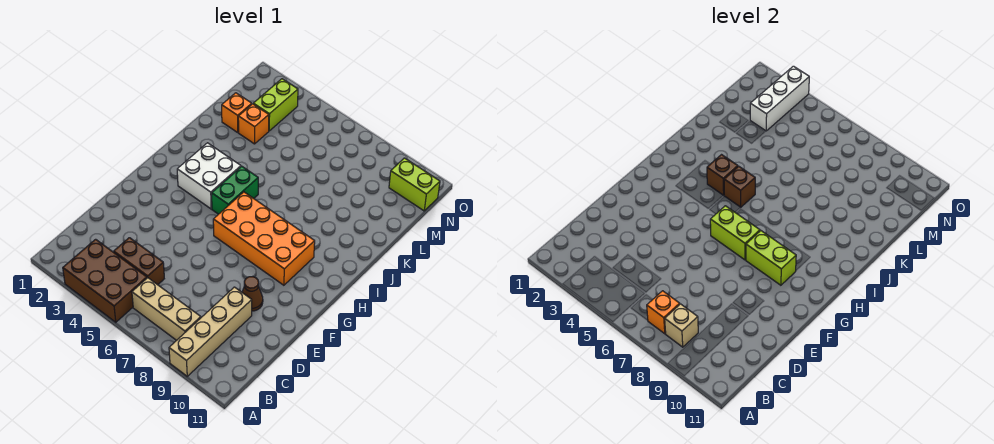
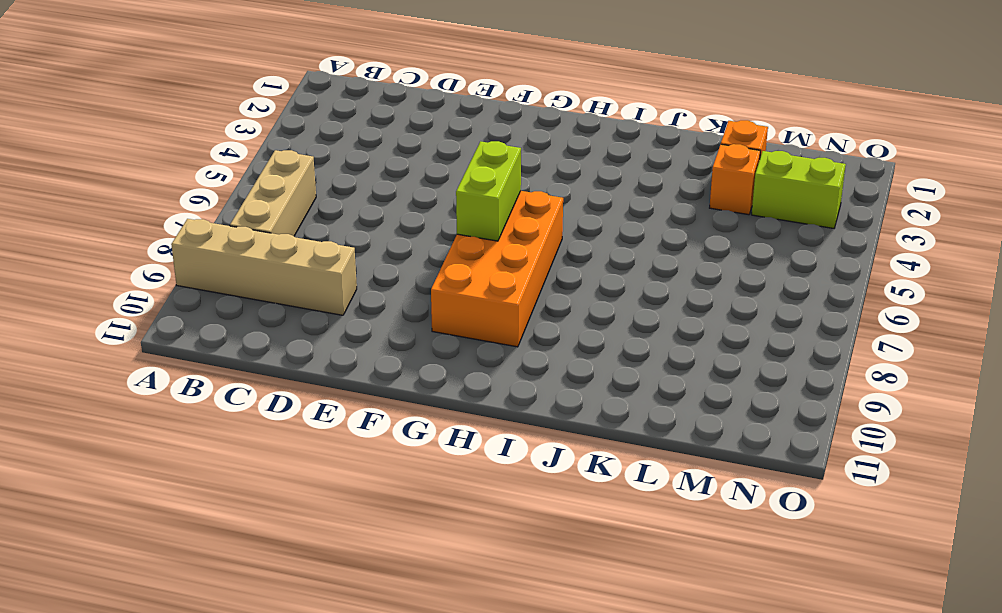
none -> brown 2x3 brick [63,239,147,322]
none -> brown 1x2 brick [114,238,164,285]
none -> brown 1x1 cone [242,277,263,311]

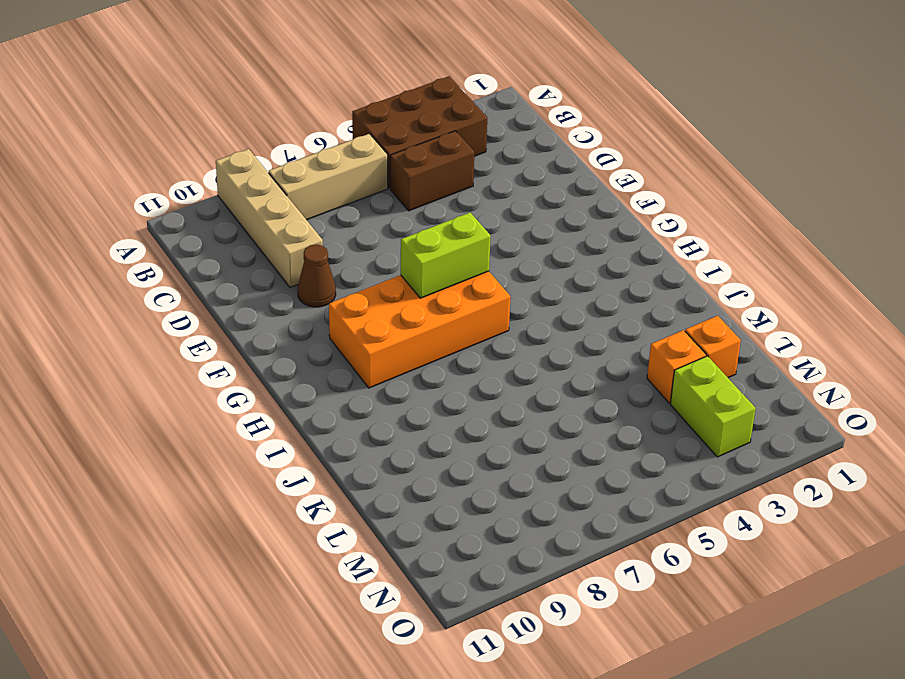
none -> white 2x2 brick [177,143,241,209]
none -> green 1x2 brick [212,166,258,214]
none -> lime 1x2 brick [389,158,440,211]

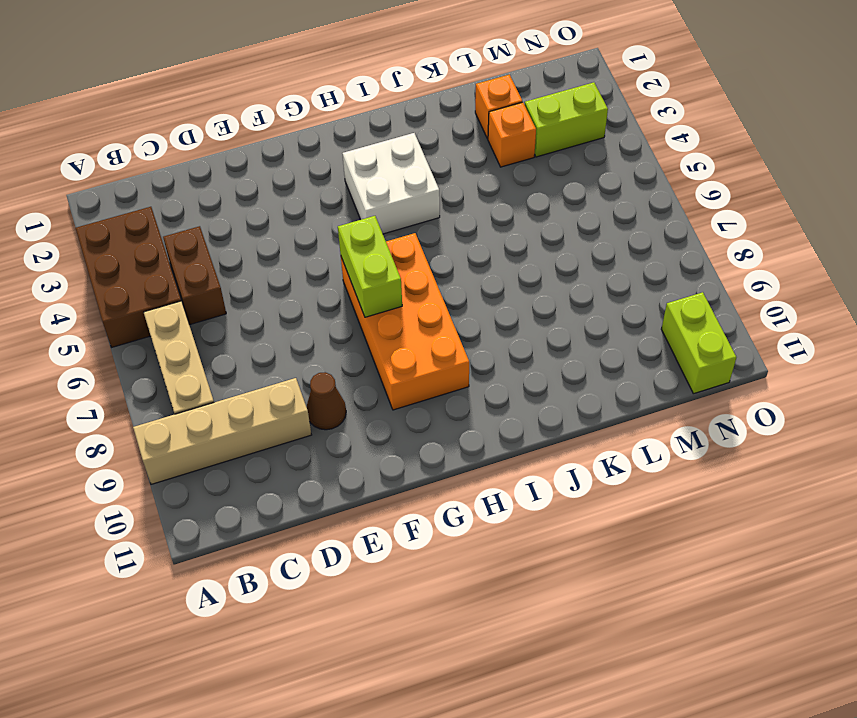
none -> green 1x2 brick [212,166,258,214]
none -> orange 1x1 brick [647,291,680,334]
none -> tan 1x1 brick [665,304,698,347]

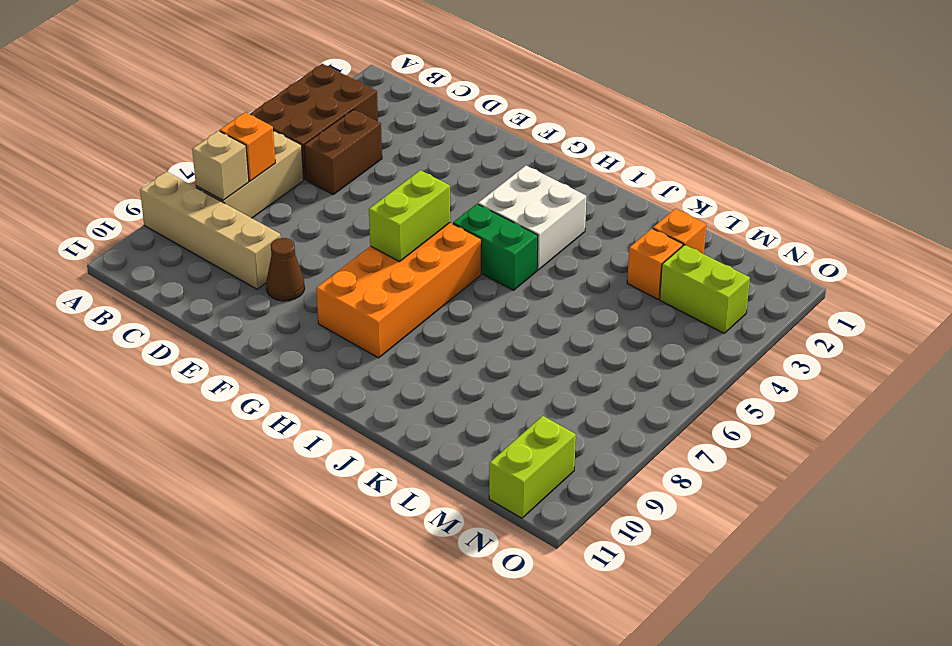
none -> lime 1x2 brick [746,231,796,285]
none -> brown 1x1 brick [707,155,738,195]
none -> brown 1x1 brick [724,166,755,207]

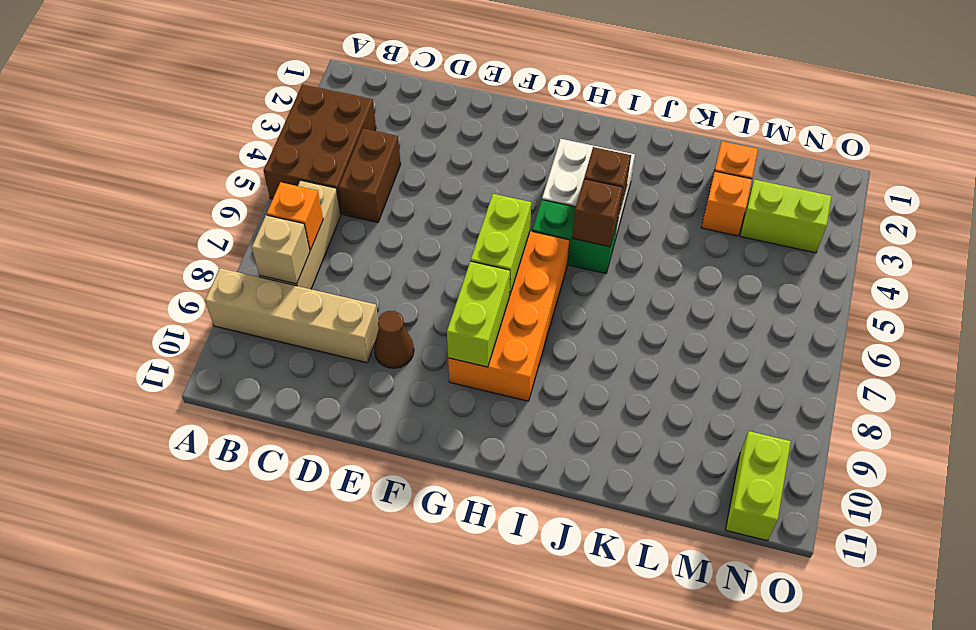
none -> white 1x3 brick [750,66,809,131]

